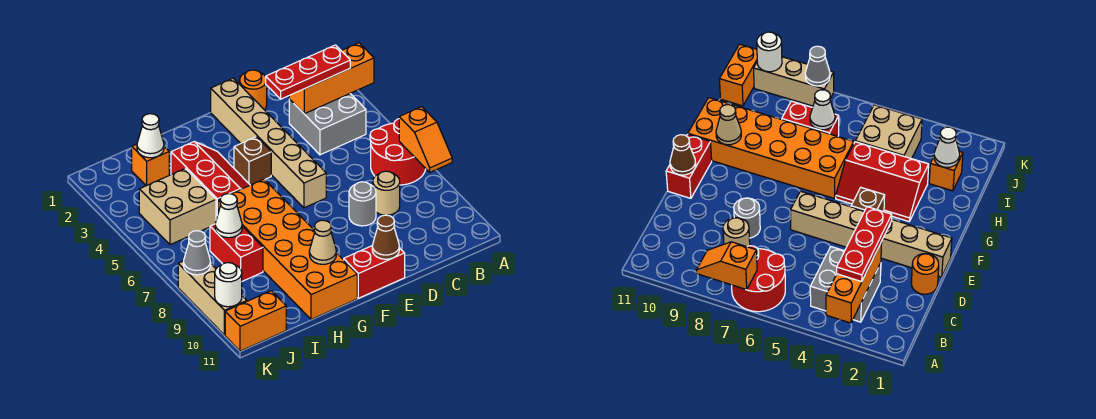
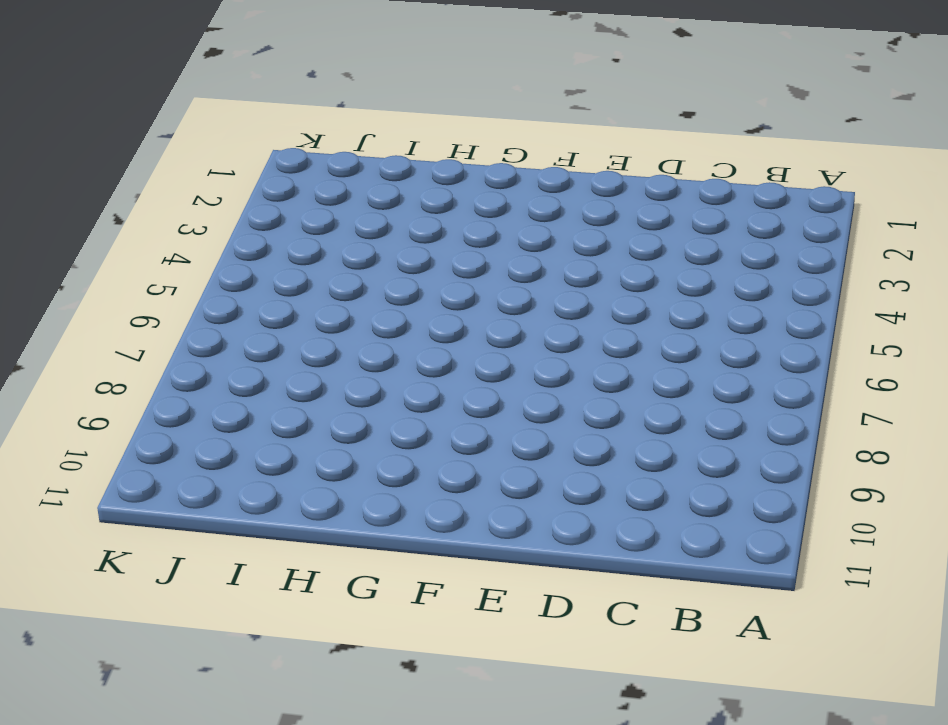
none -> red 2x2 round brick [370,119,426,185]
none -> grey 2x2 brick [289,94,366,155]
none -> tan 1x1 round brick [373,171,400,215]

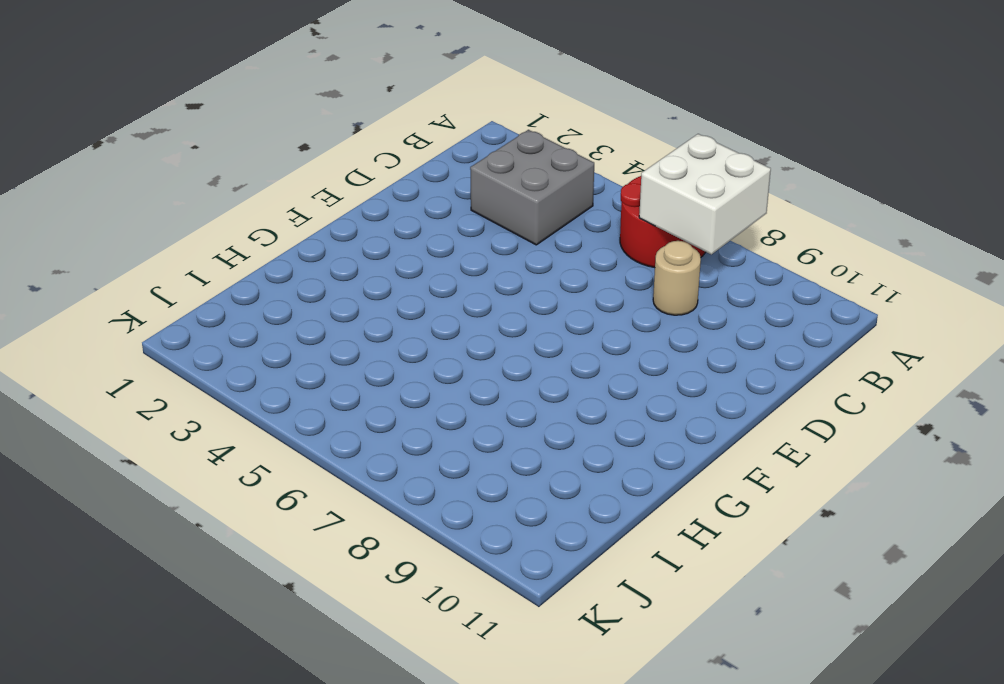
white 2x2 brick [639,134,771,254] -> orange 1x2 slope [399,107,452,172]
none -> orange 1x1 round brick [240,70,267,110]
none -> grey 1x1 round brick [349,182,376,226]
none -> tan 1x6 brick [211,78,326,208]

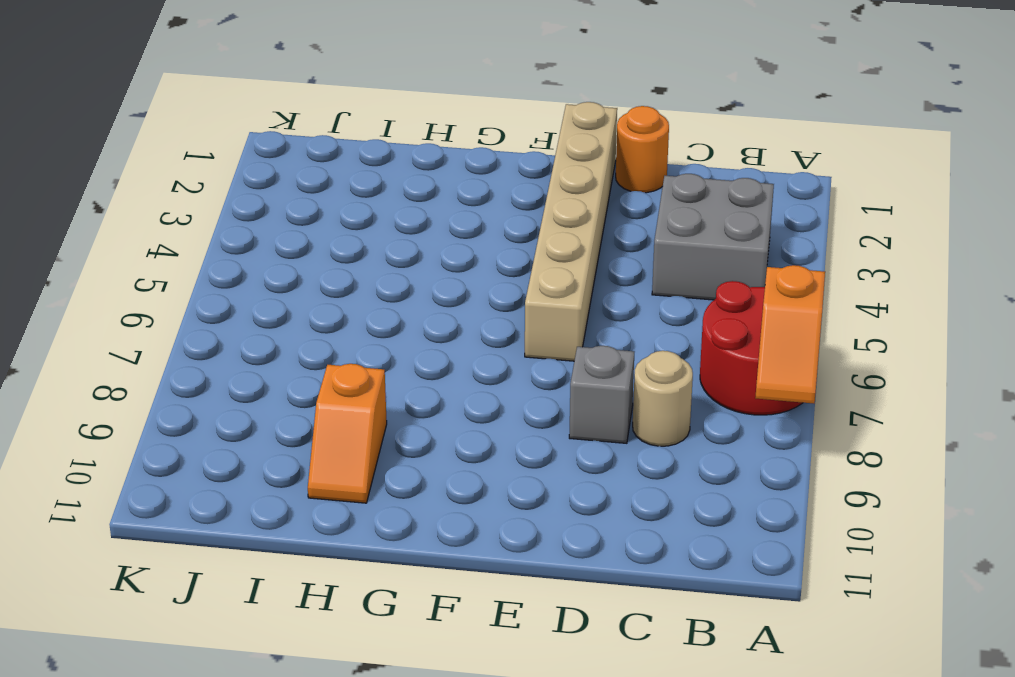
grey 1x1 brick [569,346,634,443] -> grey 1x1 round brick [349,182,376,226]
orange 1x2 slope [308,364,387,503] -> orange 2x6 brick [218,179,357,319]
none -> red 1x2 brick [344,246,405,298]
none -> brown 1x1 brick [234,137,271,185]
none -> red 2x3 slope [171,142,250,219]

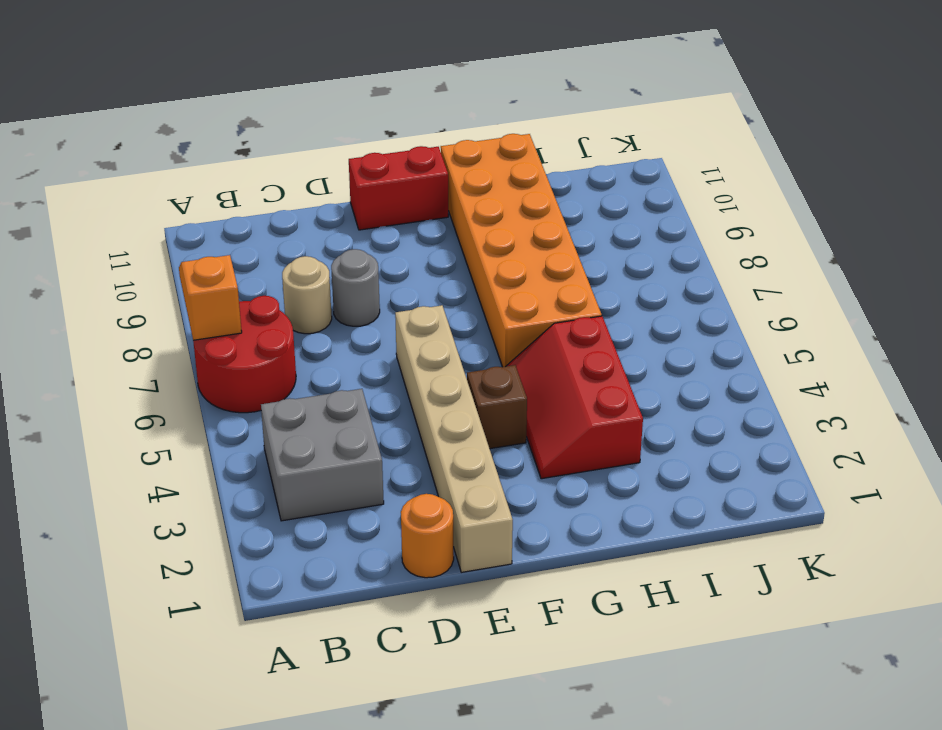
none -> orange 1x1 brick [132,144,169,186]
none -> tan 2x2 brick [139,168,216,245]
none -> red 1x2 brick [210,224,263,281]

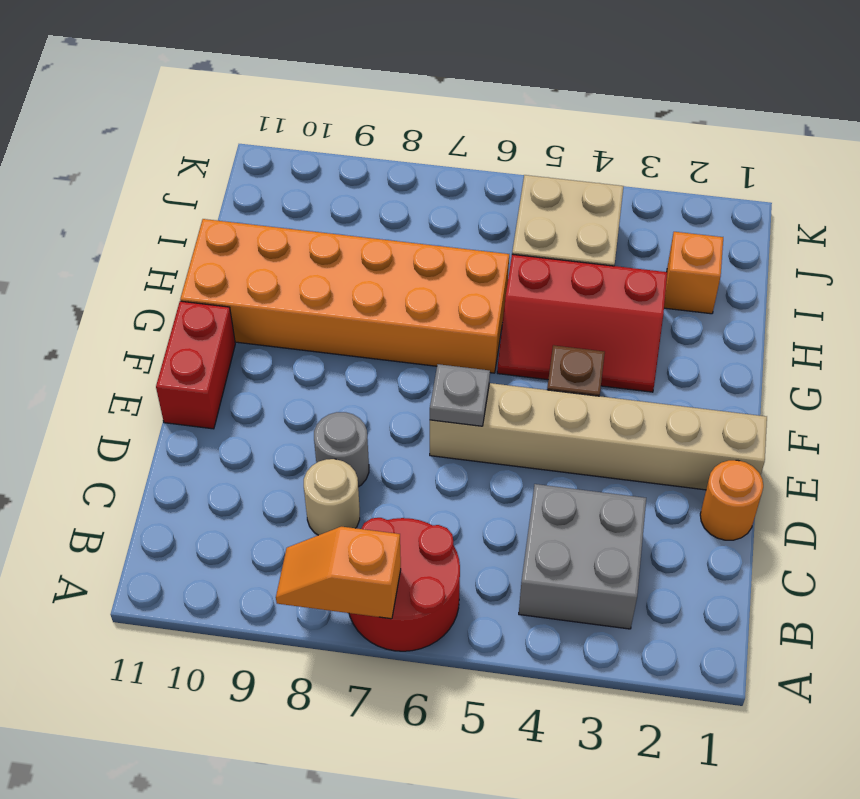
grey 1x1 plate [430,364,490,426] -> none
none -> red 1x2 brick [210,224,263,281]
none -> orange 1x2 brick [225,291,286,351]
none -> tan 1x3 brick [178,261,247,335]

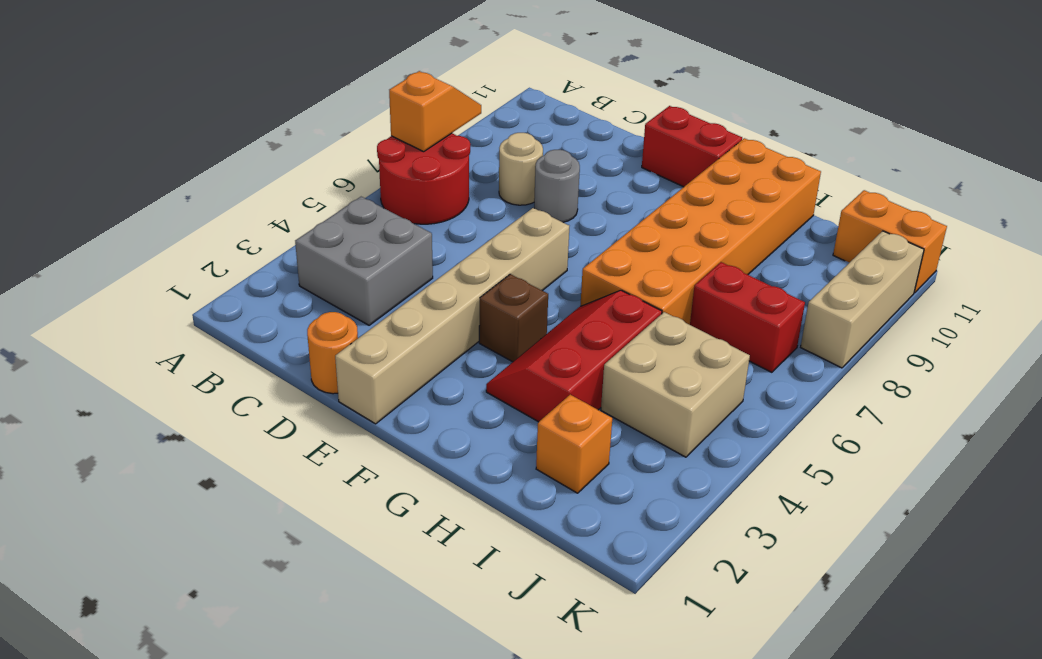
red 1x2 brick [690,262,805,372] -> red 1x2 brick turned to [210,224,263,281]
none -> orange 1x3 brick [289,43,374,114]
none -> brown 1x1 cone [372,215,399,259]
none -> tan 1x1 cone [309,220,336,264]

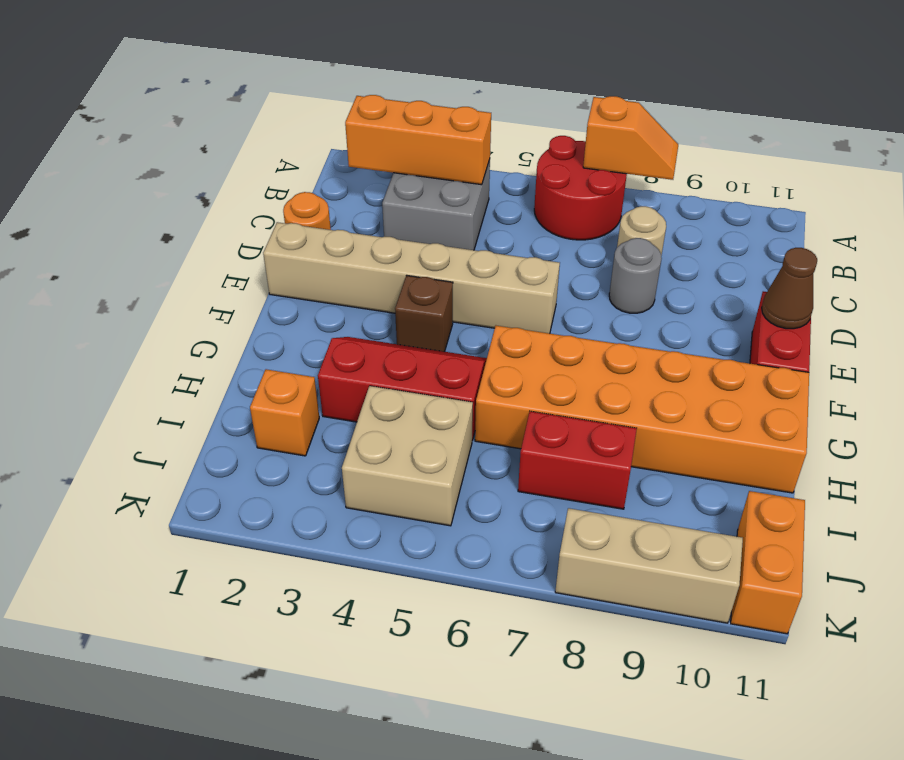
orange 1x3 brick [345,95,491,185] -> orange 1x3 brick turned to [289,43,374,114]
none -> tan 1x1 cone [309,220,336,264]
none -> white 1x1 cone [137,114,164,158]
none -> white 1x1 cone [215,194,242,238]

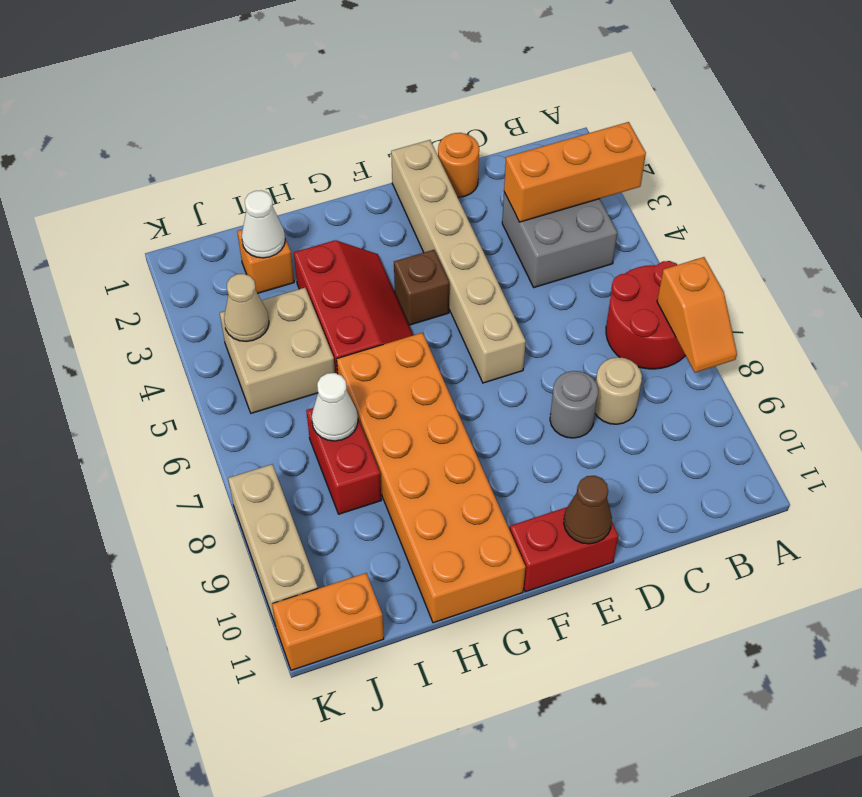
tan 1x1 cone [224,274,269,341] -> tan 1x1 cone moved to [309,220,336,264]
none -> grey 1x1 cone [184,231,211,275]
none -> white 1x1 round brick [215,263,242,307]
none -> red 1x3 plate [266,45,350,99]

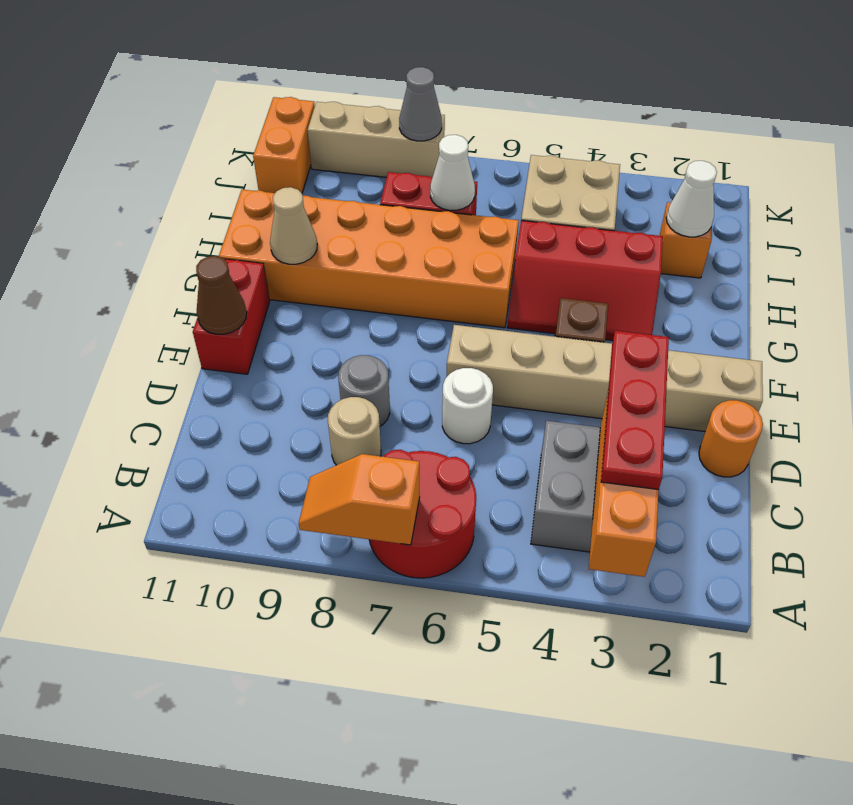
white 1x1 round brick [442,368,493,444] -> white 1x1 round brick moved to [215,263,242,307]

